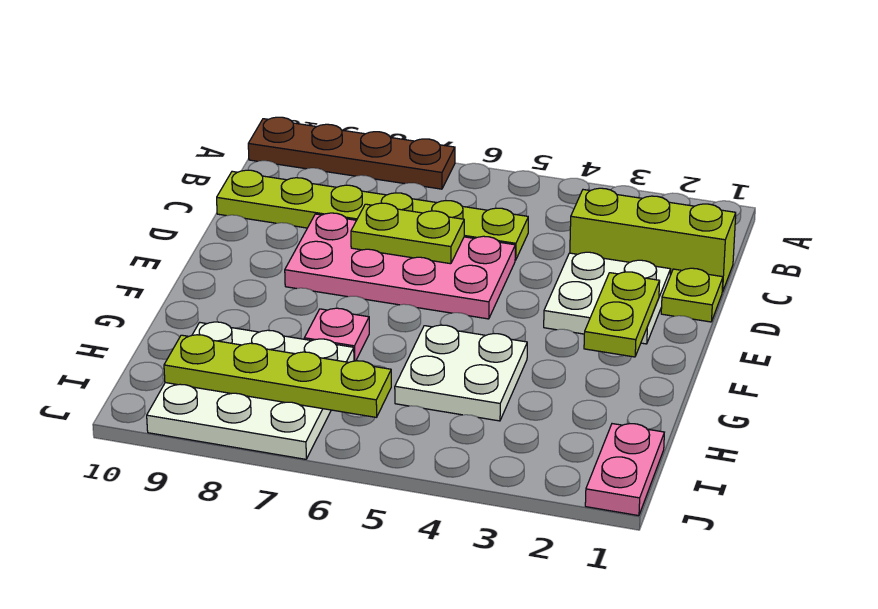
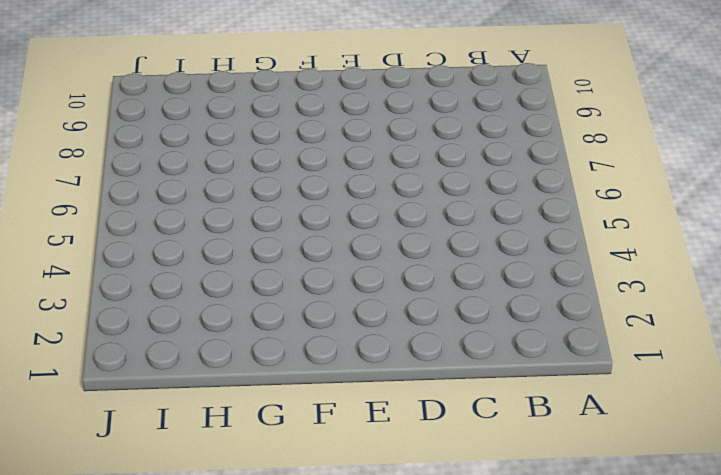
none -> brown 1x4 plate [248,117,455,189]
none -> lime 1x3 brick [570,188,736,292]
none -> lime 1x6 plate [217,170,528,260]

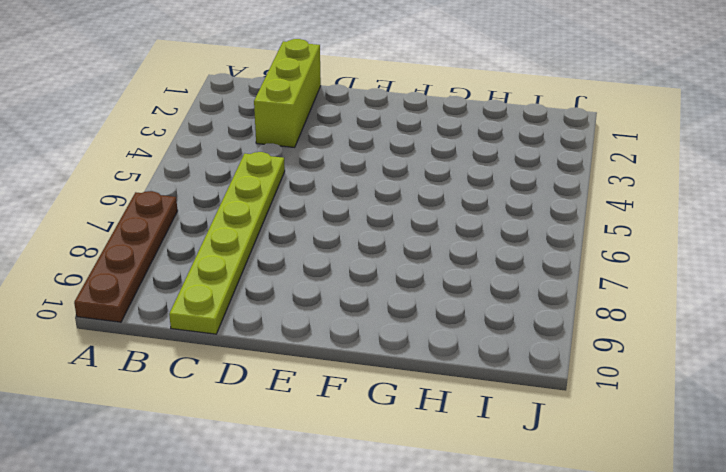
none -> lime 1x1 plate [661,268,723,322]
none -> white 2x2 plate [544,252,671,344]
none -> pink 2x4 plate [285,213,515,319]

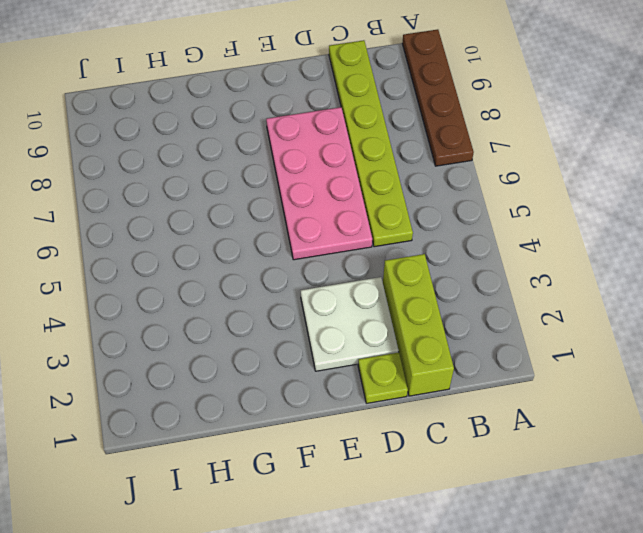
none -> white 2x2 plate [395,325,527,421]
none -> pink 1x1 plate [304,308,369,361]
none -> white 3x3 plate [147,322,354,459]

